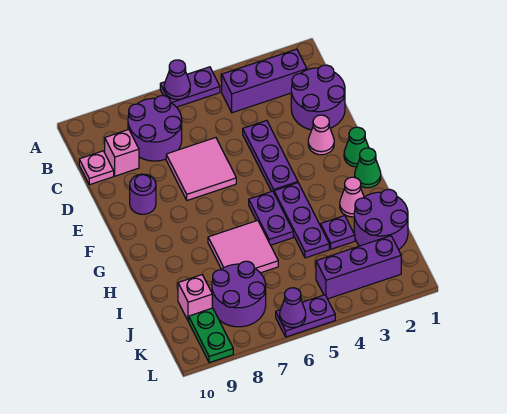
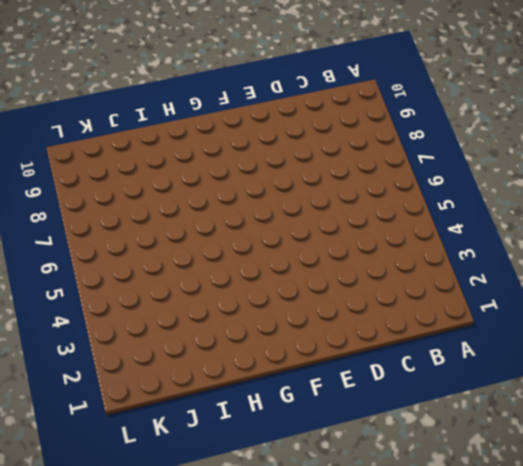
none -> purple 1x2 plate [160,67,220,107]
none -> purple 1x3 brick [222,49,307,113]
none -> purple 2x2 round brick [128,96,182,161]

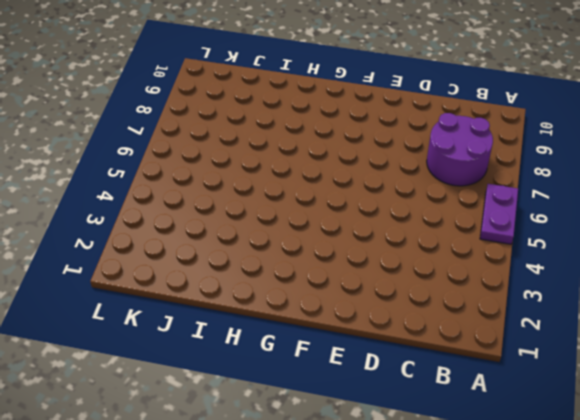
none -> purple 1x3 brick [222,49,307,113]
none -> purple 2x2 round brick [291,65,345,130]
none -> pink 1x1 brick [105,130,139,176]

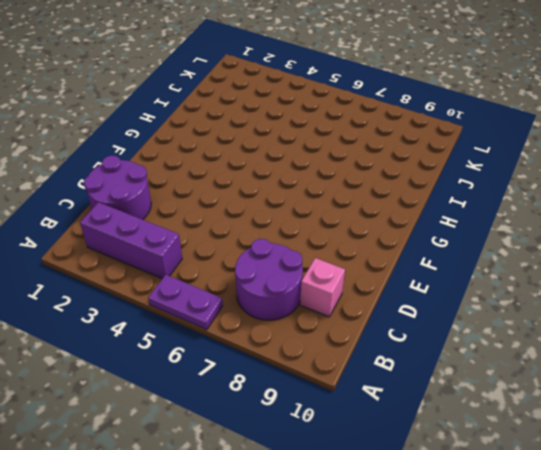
none -> pink 1x1 plate [79,151,114,185]
none -> purple 1x3 plate [243,121,298,192]
none -> pink 2x2 tile [166,138,236,200]

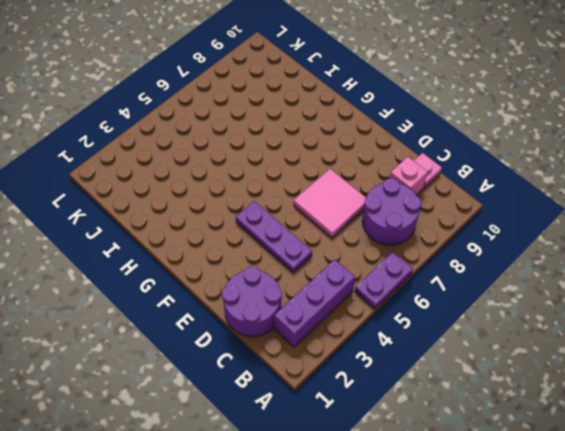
none -> pink 1x1 cone [308,115,334,155]
none -> purple 1x1 round brick [130,174,156,214]
none -> green 1x1 cone [344,127,369,167]

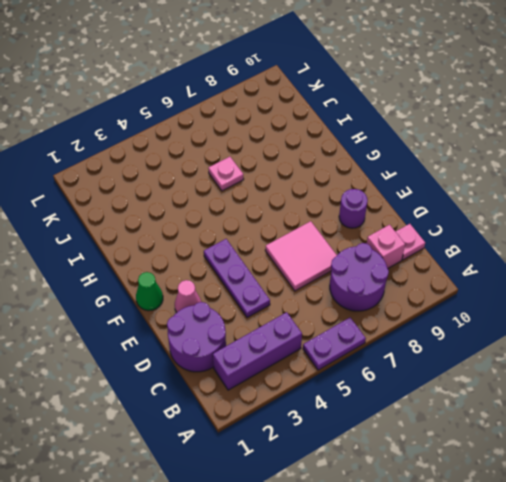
pink 1x1 plate [208,157,244,191] -> pink 2x2 tile [208,220,278,273]
none -> green 1x1 cone [355,148,381,188]
none -> purple 1x3 plate [274,183,329,258]
none -> purple 1x2 plate [249,191,293,245]

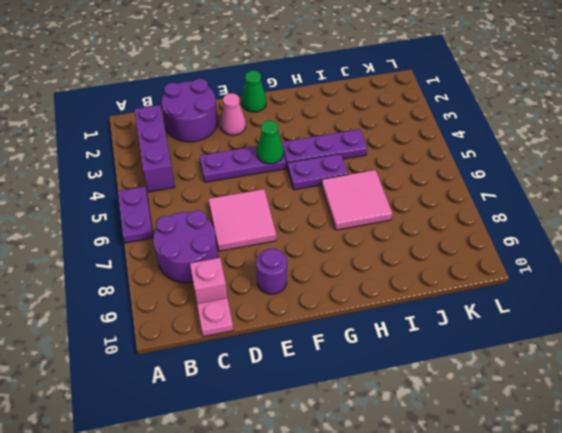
green 1x1 cone [257,121,283,164] -> green 1x1 cone moved to [355,148,381,188]
none -> pink 1x1 cone [340,177,364,217]
none -> purple 2x2 round brick [354,189,408,250]
none -> purple 1x1 plate [321,216,355,249]

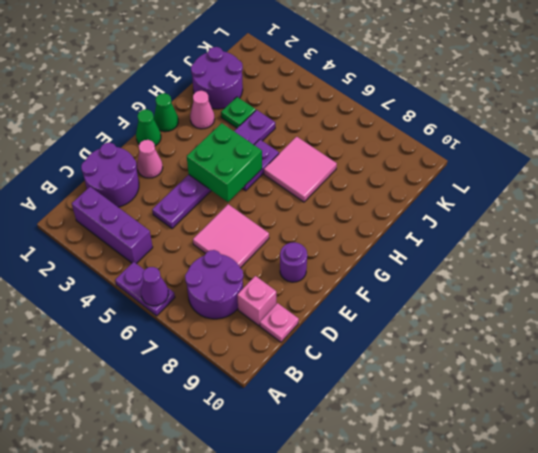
green 2x2 brick [187,123,262,202] -> none
green 1x1 plate [221,97,256,128] -> purple 1x1 plate [321,216,355,249]
none -> purple 2x2 round brick [212,261,266,327]
none -> pink 1x1 brick [178,275,212,321]
none -> purple 1x3 brick [316,236,401,299]

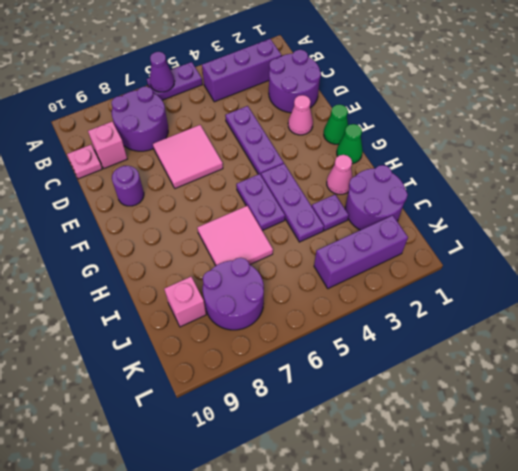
none -> green 1x2 plate [189,308,233,363]
none -> purple 1x2 plate [276,295,335,337]
none -> purple 1x1 cone [280,288,306,328]

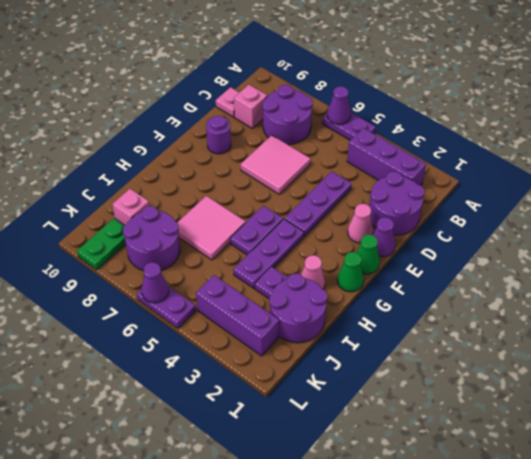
purple 1x1 cone [373,217,395,257] -> none

